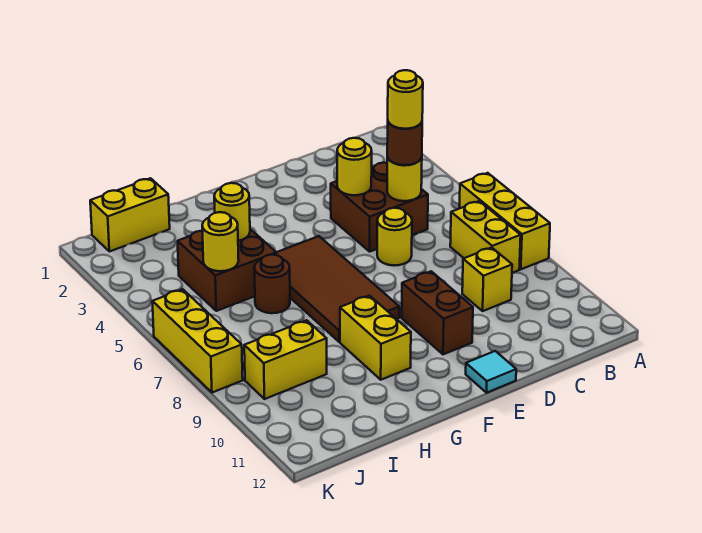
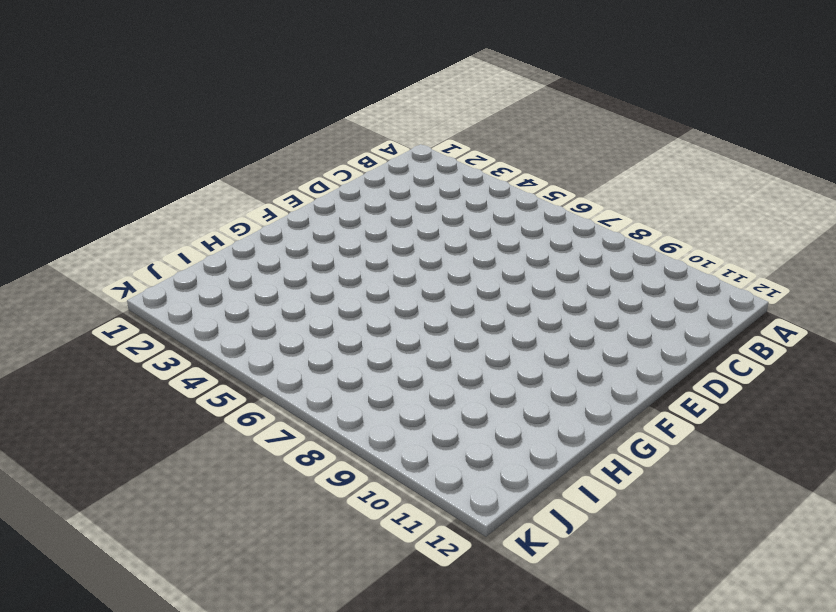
none -> yellow 1x3 brick [459,173,550,269]
none -> yellow 1x2 brick [450,201,521,273]
none -> brown 2x2 brick [331,162,428,252]

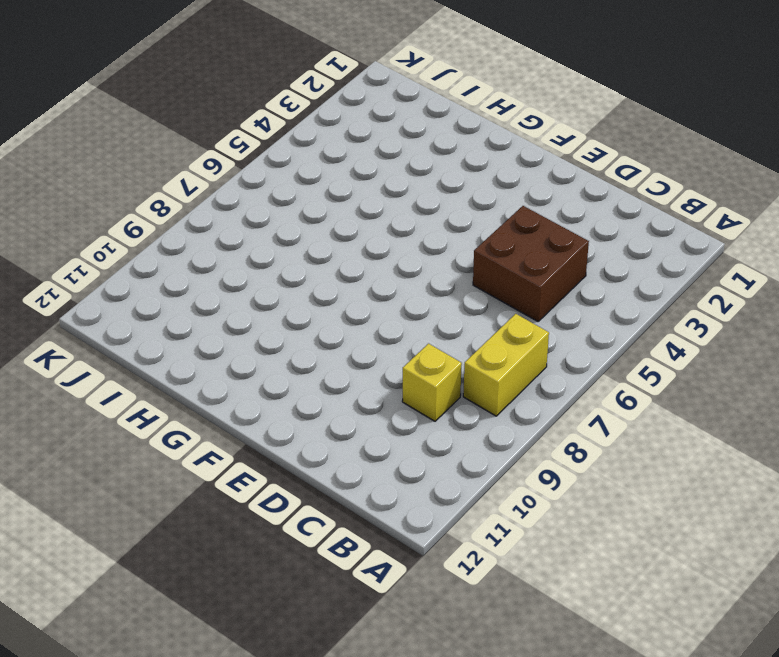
none -> yellow 1x3 brick [459,173,550,269]
none -> yellow 1x1 round brick [377,208,412,265]
none -> brown 1x2 brick [402,271,473,354]

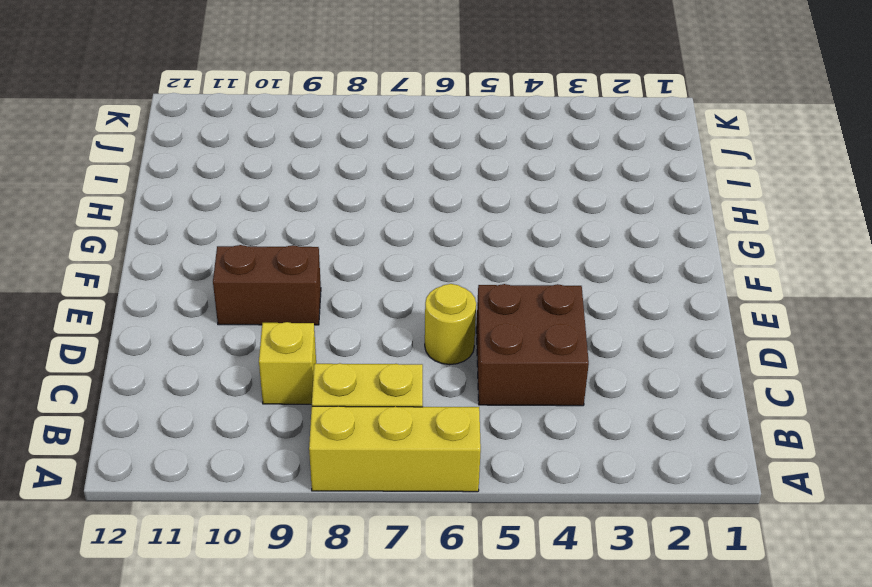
none -> cyan 1x1 tile [466,351,516,393]
none -> brown 2x4 tile [276,236,399,342]
none -> yellow 1x2 brick [340,296,411,380]

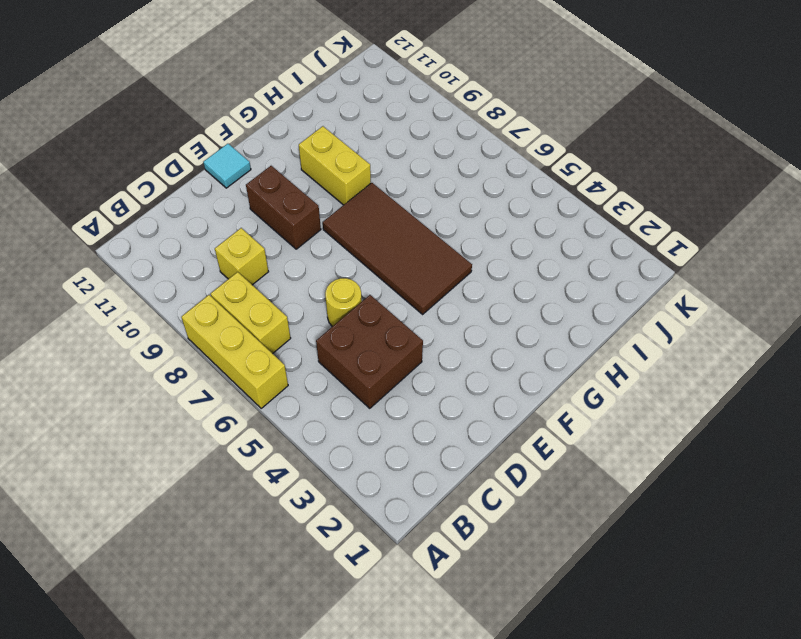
none -> brown 2x2 brick [178,229,276,311]
none -> brown 1x1 round brick [254,255,290,313]
none -> yellow 1x2 brick [90,178,170,252]

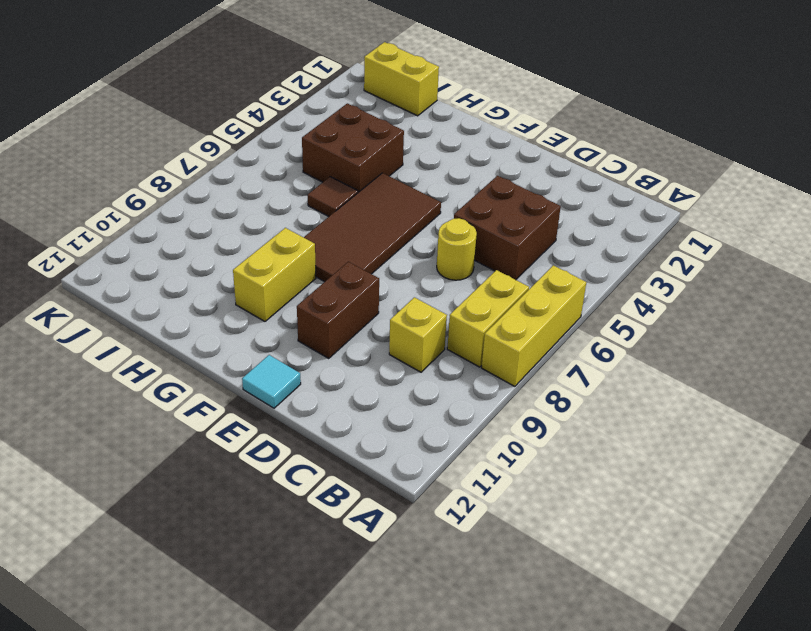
brown 1x1 tile [308,177,358,217] -> brown 1x1 round brick [254,255,290,313]
none -> yellow 1x2 brick [244,320,327,399]
none -> yellow 1x3 brick [152,289,243,392]
none -> yellow 1x1 round brick [387,156,422,201]

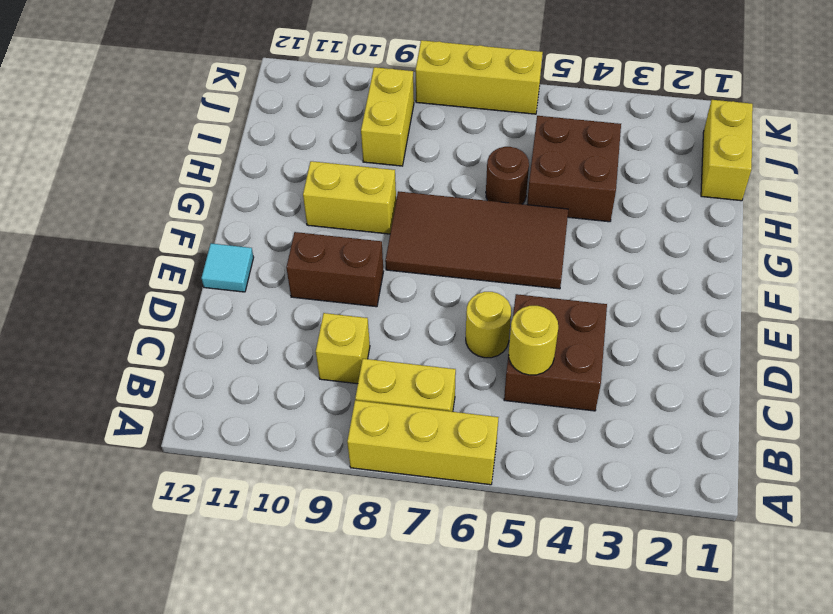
none -> yellow 1x1 round brick [337,138,372,195]
none -> yellow 1x1 round brick [214,183,250,241]
none -> yellow 1x1 round brick [202,212,239,271]

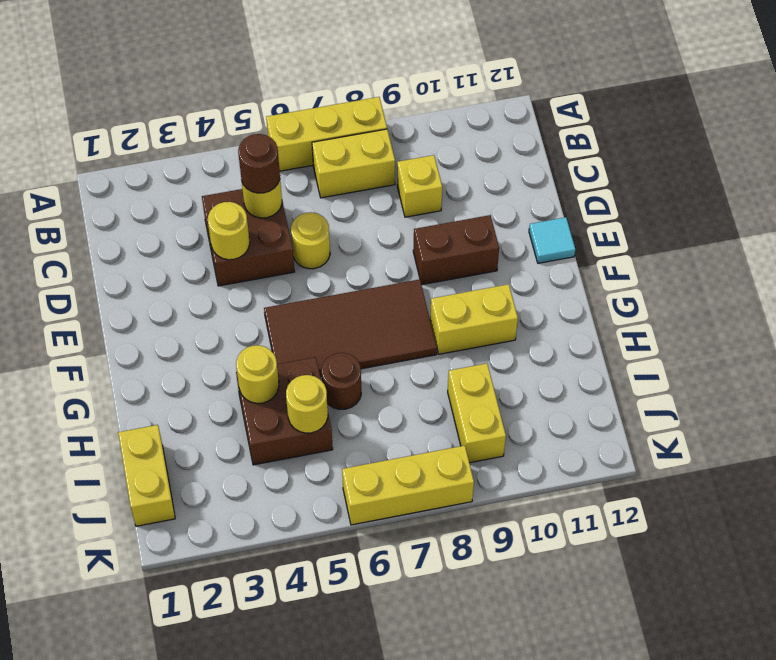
none -> yellow 1x1 round brick [388,70,423,129]

